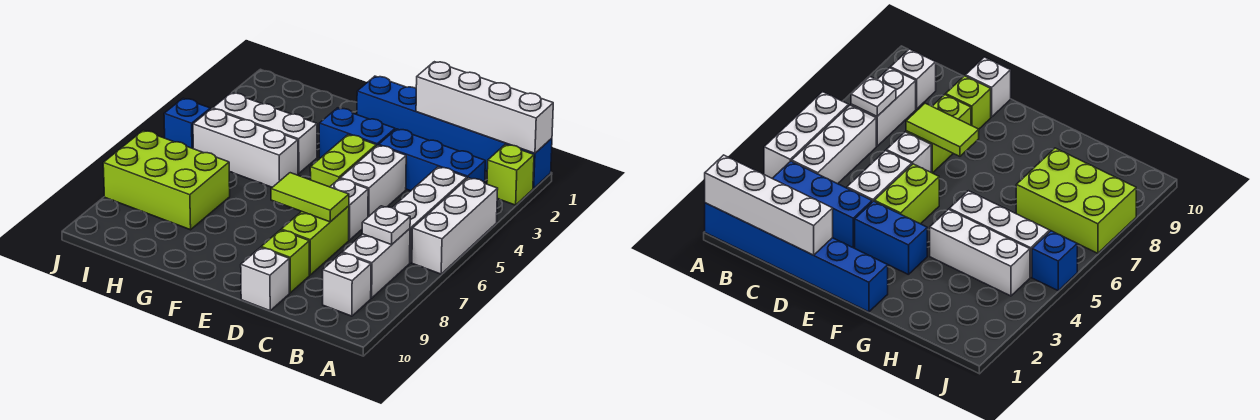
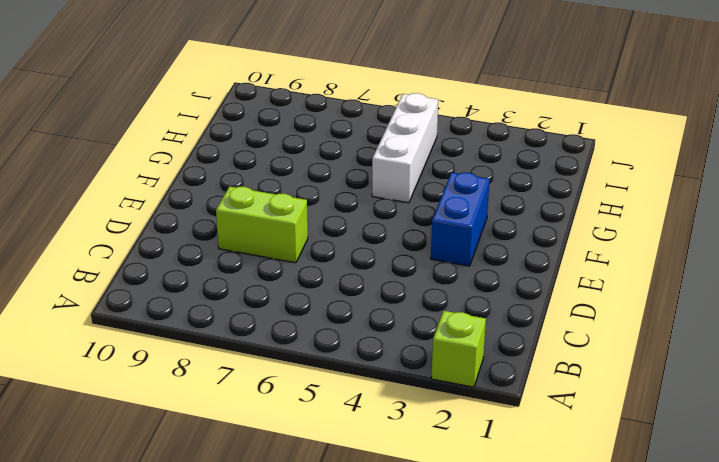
none -> blue 1x6 brick [357,76,552,188]
none -> white 1x3 brick [412,178,498,274]
none -> blue 1x3 brick [379,129,485,191]

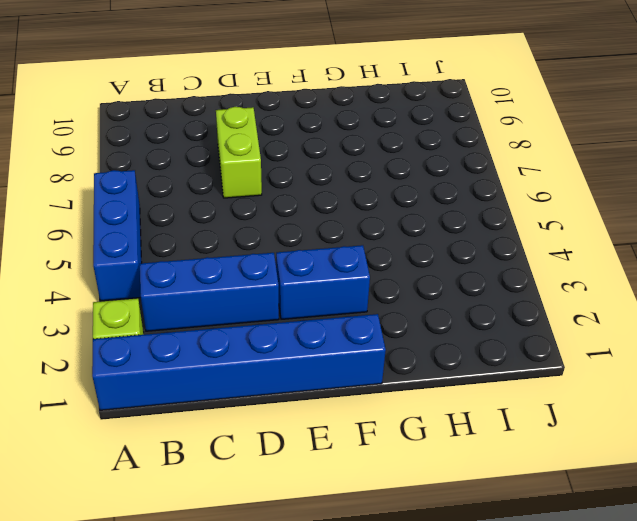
blue 1x3 brick [93,170,142,301] -> white 1x3 brick [412,178,498,274]
none -> white 1x3 brick [392,167,467,263]
none -> white 1x2 brick [343,229,410,298]
none -> white 1x1 brick [323,253,371,316]

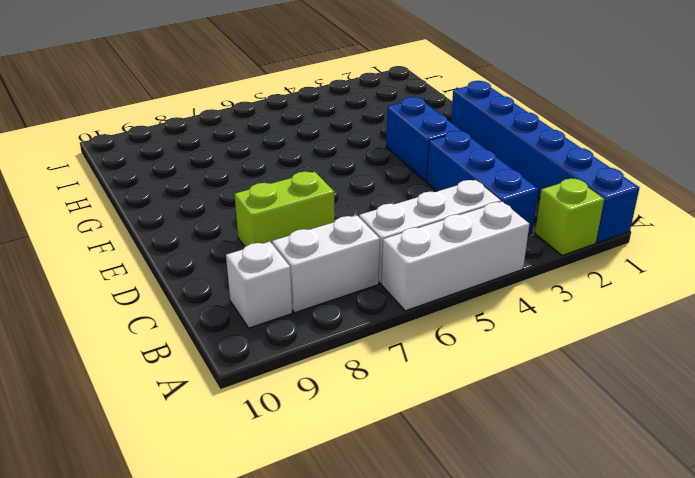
none -> white 1x2 brick [340,145,406,217]
none -> white 1x1 brick [330,179,368,240]
none -> lime 1x1 brick [261,230,309,293]

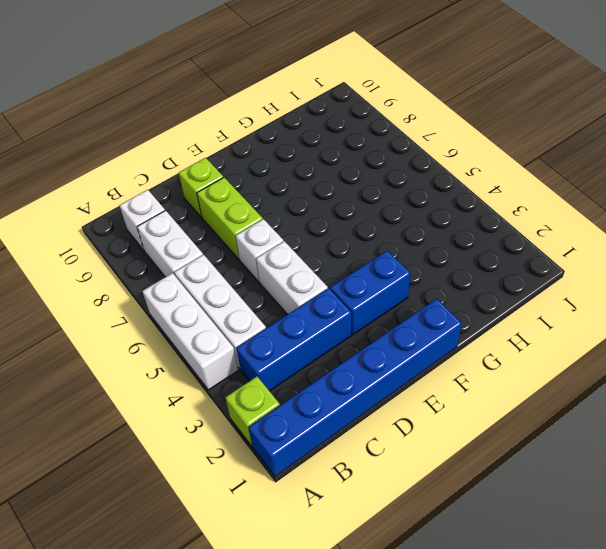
none -> white 1x1 brick [241,247,289,311]
none -> lime 1x2 brick [310,135,376,187]
none -> white 1x3 brick [212,93,317,173]

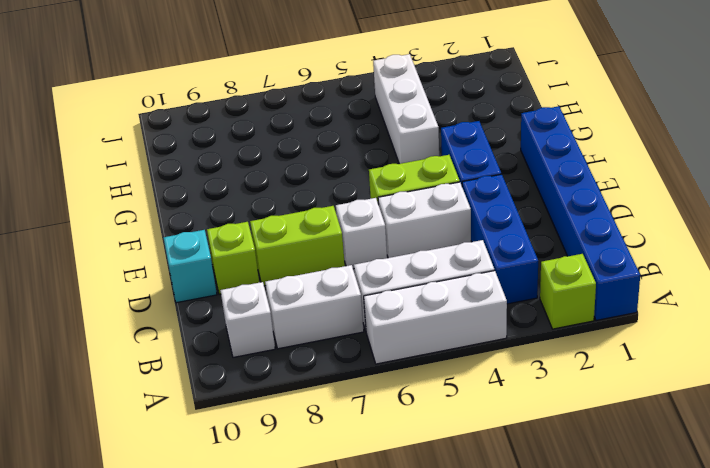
cyan 1x1 brick [164,230,217,303] -> white 1x1 brick [241,247,289,311]
none -> white 1x3 brick [193,109,298,187]
none -> lime 2x3 brick [103,131,230,230]
none -> blue 1x1 brick [164,98,210,149]

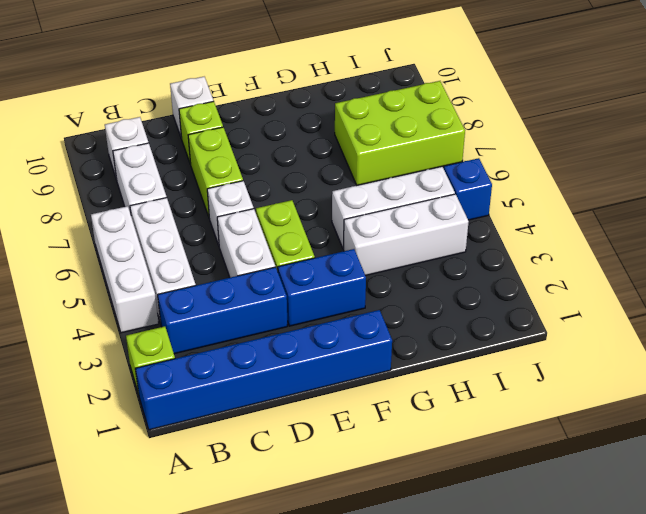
none -> white 1x4 brick [416,62,553,153]
none -> white 1x1 plate [362,206,410,245]
none -> lime 1x2 tile [271,173,349,222]

